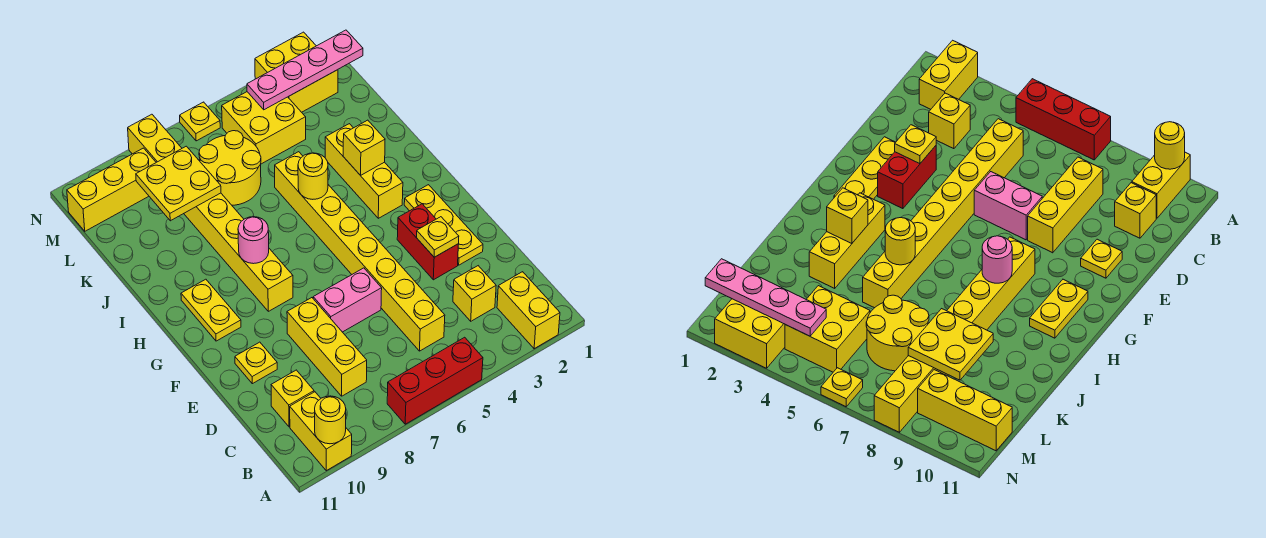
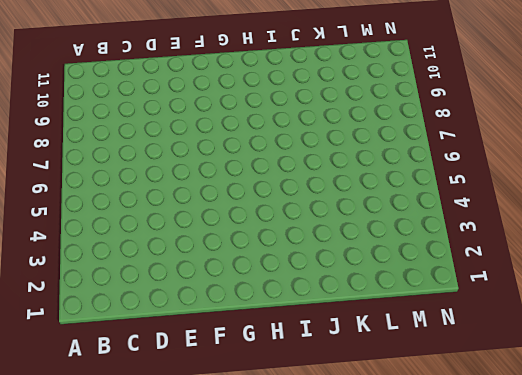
none -> yellow 1x2 brick [497,272,560,349]
none -> red 1x3 brick [387,337,483,424]
none -> yellow 1x2 brick [290,392,352,471]

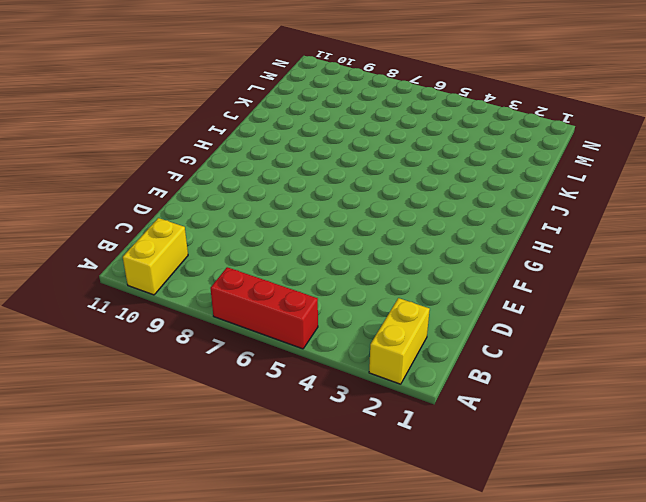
none -> yellow 1x1 brick [453,266,496,321]
none -> yellow 1x8 brick [275,152,445,351]
none -> yellow 1x3 brick [287,298,367,396]

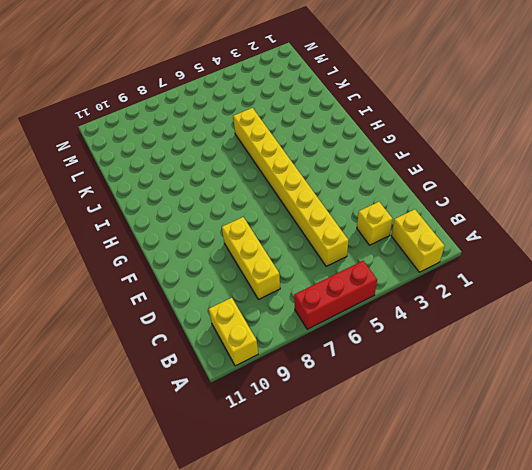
none -> yellow 1x1 brick [271,370,314,427]
none -> yellow 1x3 plate [404,185,483,265]
none -> red 1x2 brick [397,204,458,280]

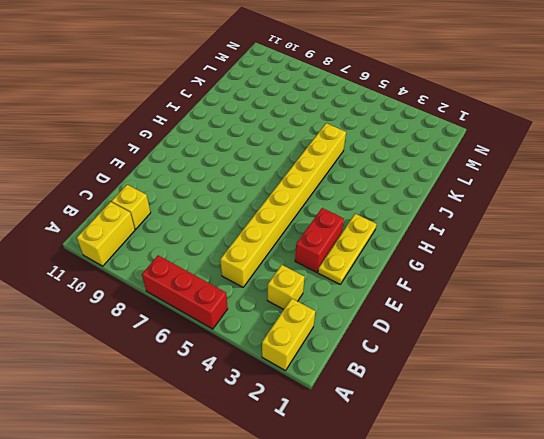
none -> yellow 1x3 brick [287,298,367,396]
none -> pink 1x2 brick [313,268,382,332]
none -> yellow 1x1 plate [235,342,277,384]

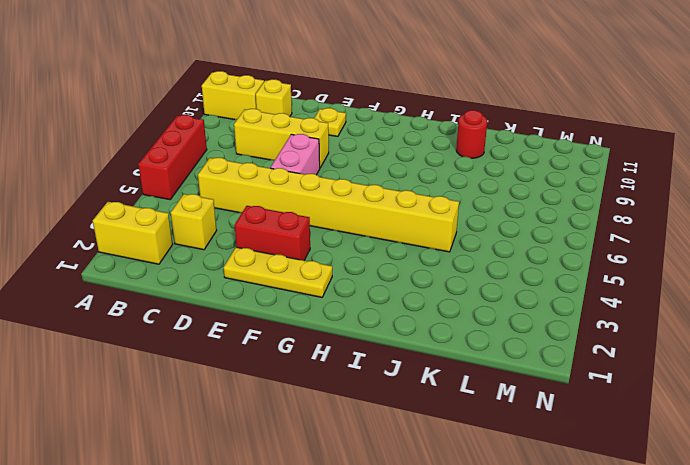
red 1x1 round brick [456,110,487,158] -> none
none -> yellow 1x8 brick [128,114,293,311]
none -> yellow 1x2 plate [181,279,241,341]
none -> yellow 1x3 brick [325,124,403,218]

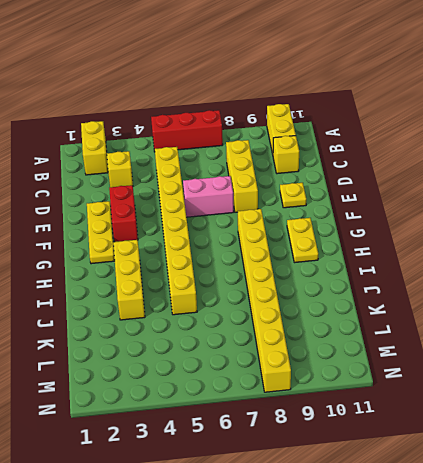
none -> yellow 2x2 round brick [199,131,261,205]
none -> yellow 2x2 brick [222,92,306,164]
none -> yellow 2x2 brick [255,32,338,112]

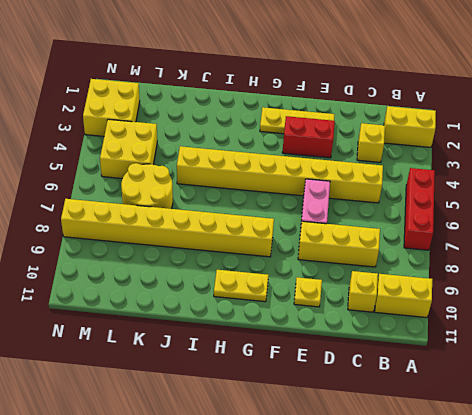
none -> yellow 1x3 brick [325,124,403,218]
none -> yellow 1x3 brick [67,148,156,231]
none -> yellow 1x1 plate [180,102,220,141]

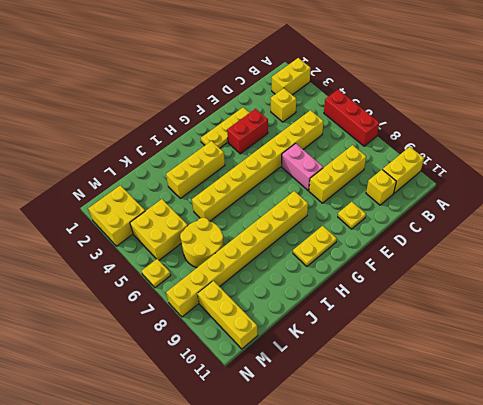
none -> yellow 1x1 round brick [315,396,346,444]
none -> yellow 1x1 plate [417,217,459,257]
none -> pink 1x1 round brick [238,217,269,264]

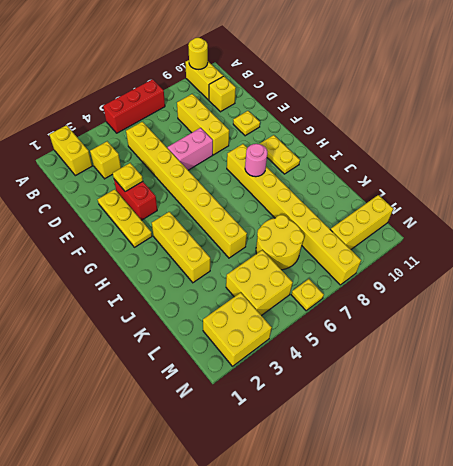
none -> yellow 1x1 brick [343,120,385,176]
none -> yellow 1x1 round brick [298,153,328,199]
none -> yellow 2x2 plate [136,146,221,221]

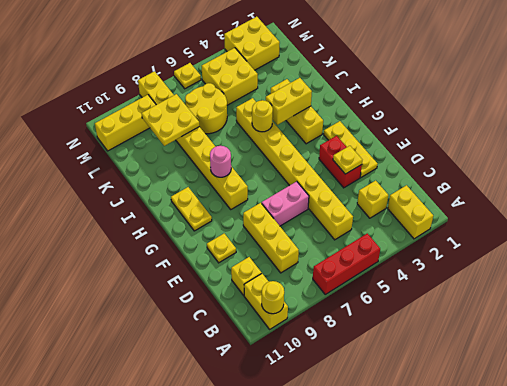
yellow 1x2 brick [266,78,312,125] -> yellow 1x1 brick [343,120,385,176]
none -> pink 1x4 plate [247,30,363,110]

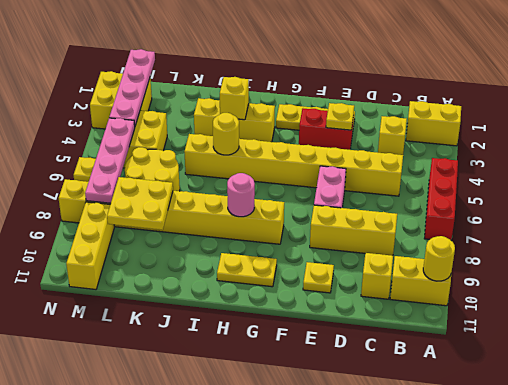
pink 1x4 plate [85,118,135,203] -> none

